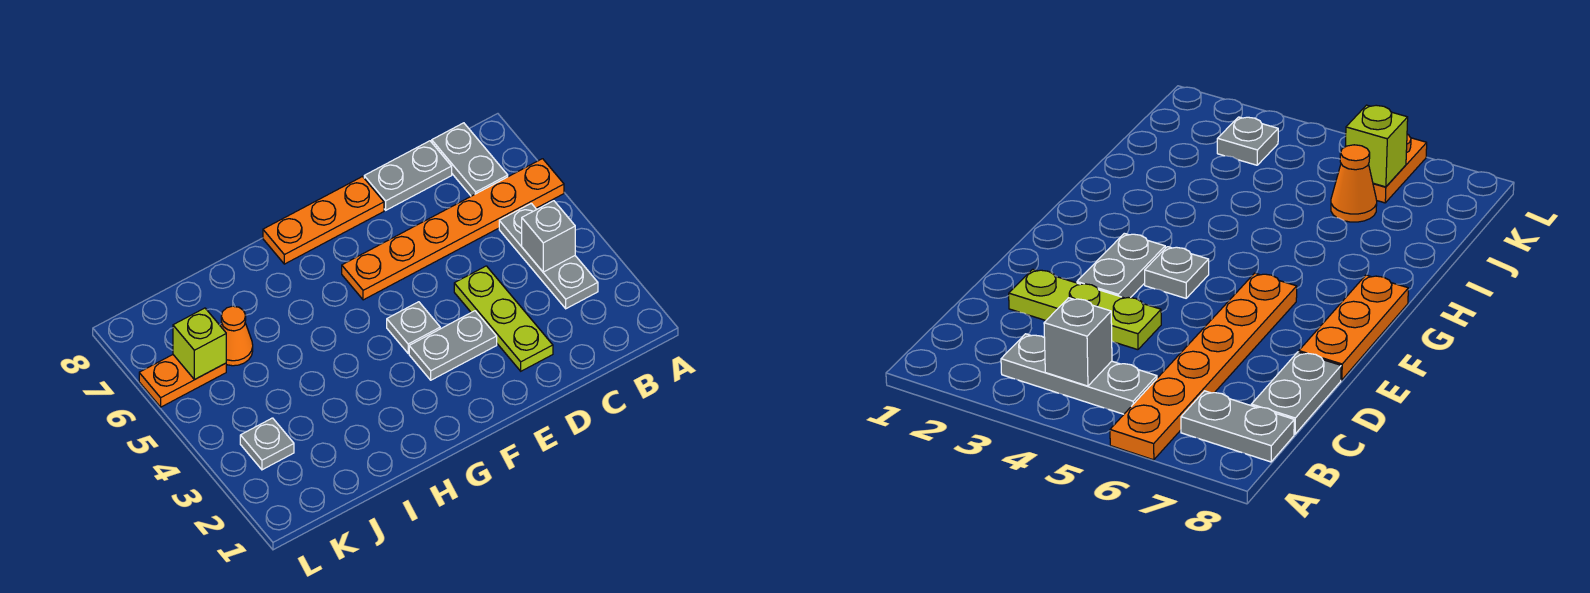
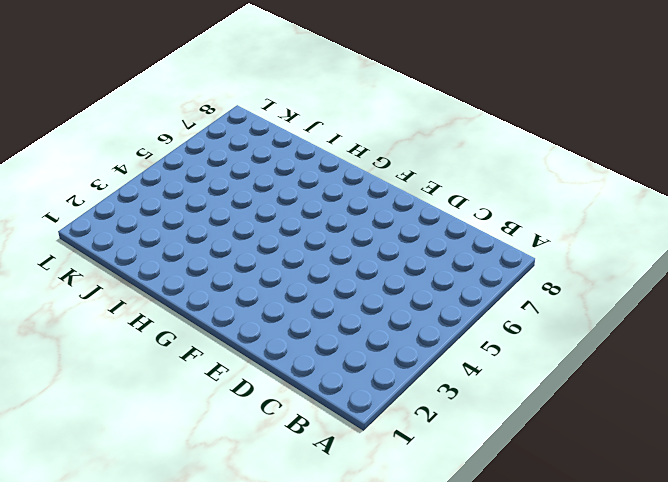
none -> orange 1x6 plate [342,159,564,300]
none -> grey 1x3 plate [499,203,598,309]
none -> grey 1x2 plate [432,123,508,196]

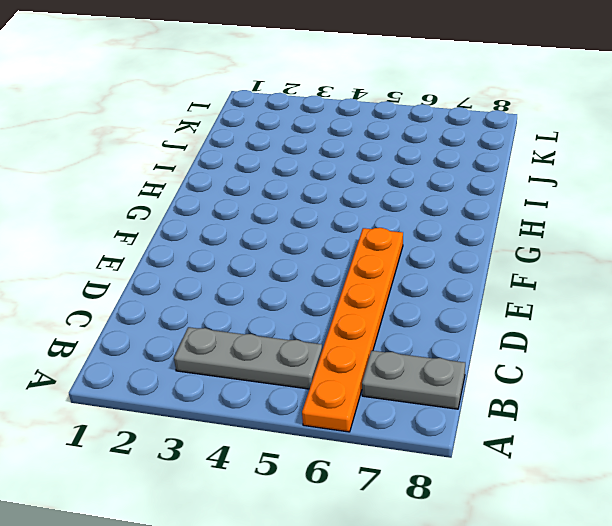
none -> grey 1x2 plate [364,141,452,210]
none -> lime 1x3 plate [454,266,553,371]
none -> grey 1x2 plate [409,311,497,380]

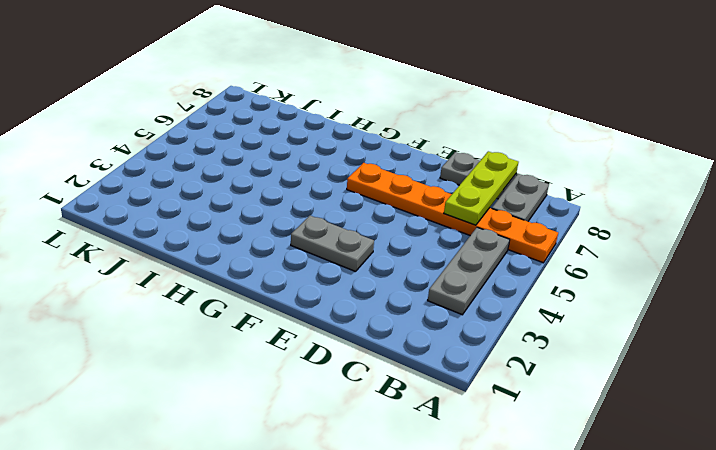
lime 1x3 plate [444,151,519,225] -> lime 1x3 plate moved to [454,266,553,371]
none -> orange 1x3 plate [263,177,384,264]
none -> grey 1x1 plate [387,302,440,353]
none -> orange 1x1 cone [221,306,253,366]

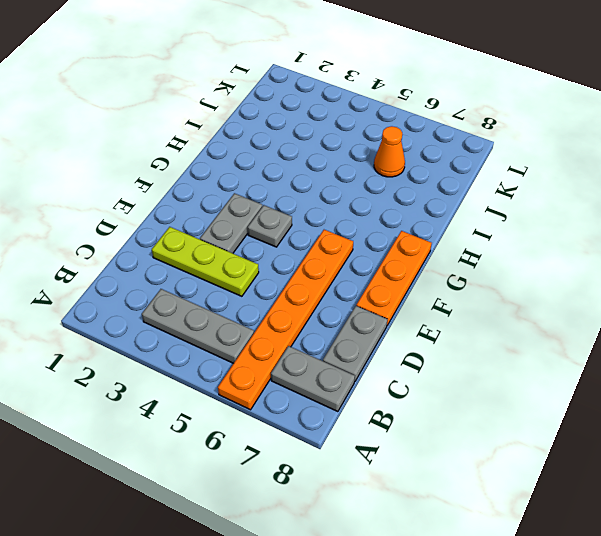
none -> grey 1x1 plate [240,418,294,470]
none -> orange 1x2 plate [139,355,226,407]
none -> grey 1x1 brick [522,201,575,272]

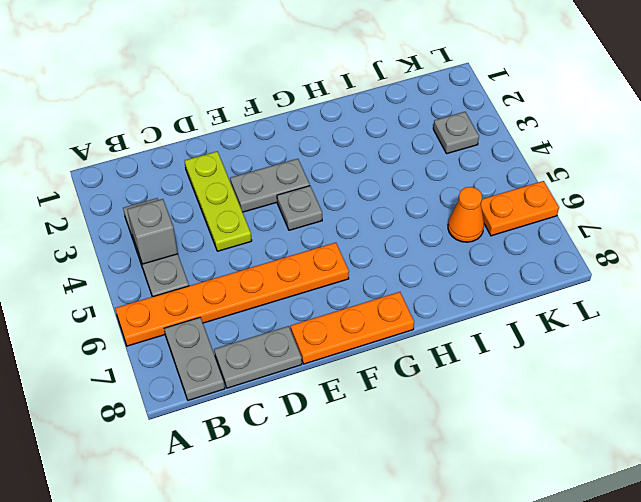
none -> lime 1x1 brick [173,308,226,379]

